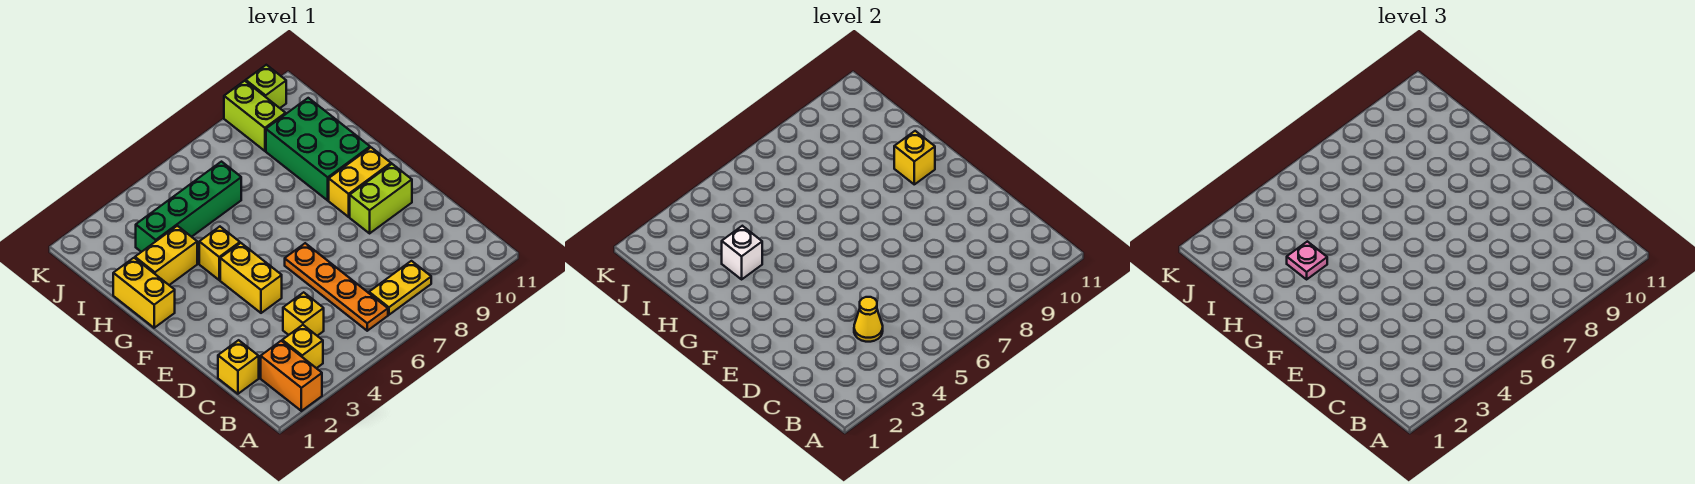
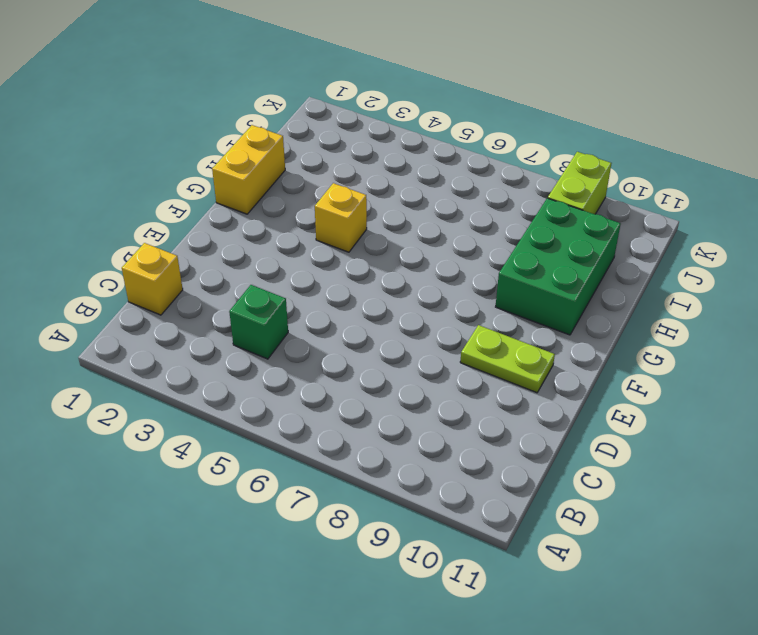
green 1x1 brick [229,285,288,359] -> yellow 1x1 brick [283,292,324,336]
lime 1x2 plate [460,325,555,393] -> lime 1x2 brick [350,164,412,233]
none -> orange 1x2 brick [261,341,322,411]
none -> yellow 1x1 brick [282,325,323,368]
none -> orange 1x4 plate [285,243,388,331]

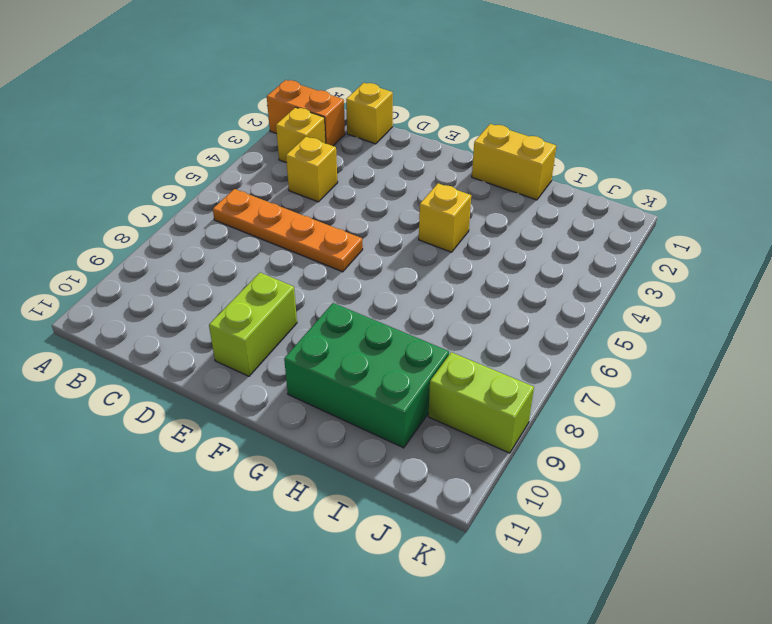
none -> yellow 1x2 plate [369,261,431,315]
none -> yellow 1x2 brick [220,243,282,313]
none -> yellow 1x2 brick [329,148,391,217]

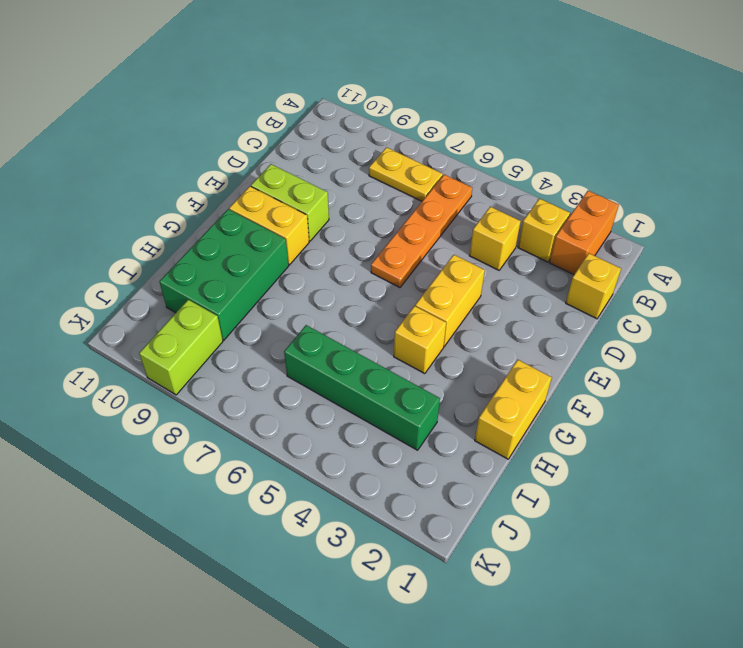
none -> yellow 1x2 brick [135,226,197,285]
none -> lime 1x1 brick [246,65,286,108]
none -> yellow 1x1 cone [854,297,883,342]

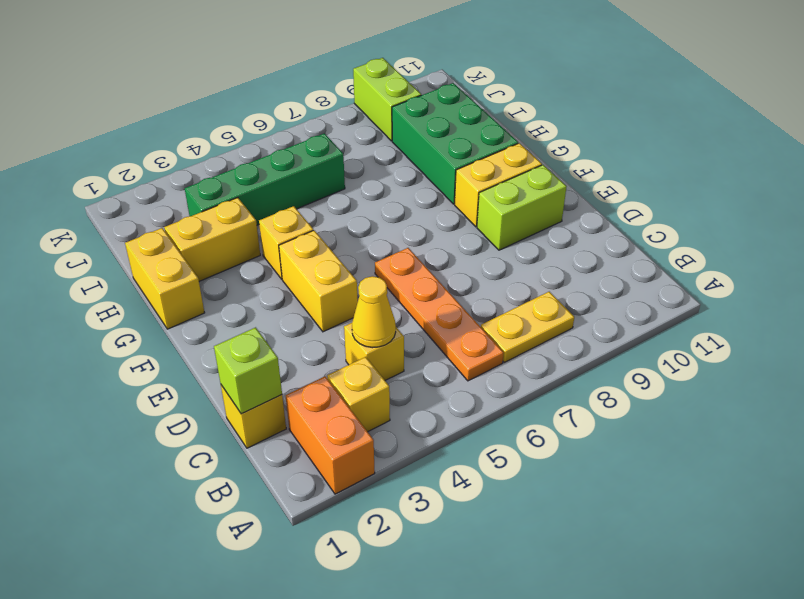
lime 1x1 brick [214,327,282,414] -> lime 1x1 brick moved to [246,65,286,108]
none -> yellow 1x1 brick [894,131,935,184]
none -> white 1x1 brick [722,226,762,279]
none -> pink 1x1 plate [1287,241,1327,279]

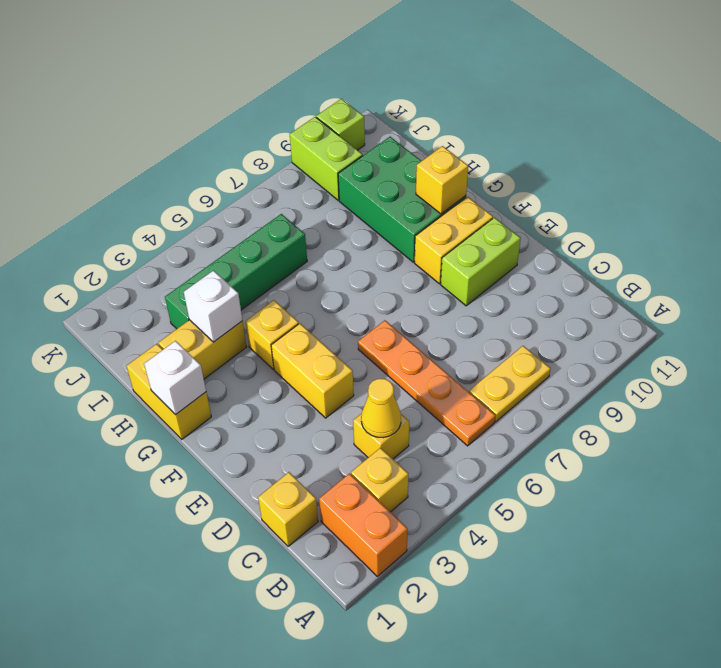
white 1x1 brick [144,341,206,415] -> none
none -> pink 1x1 plate [1287,241,1327,279]

